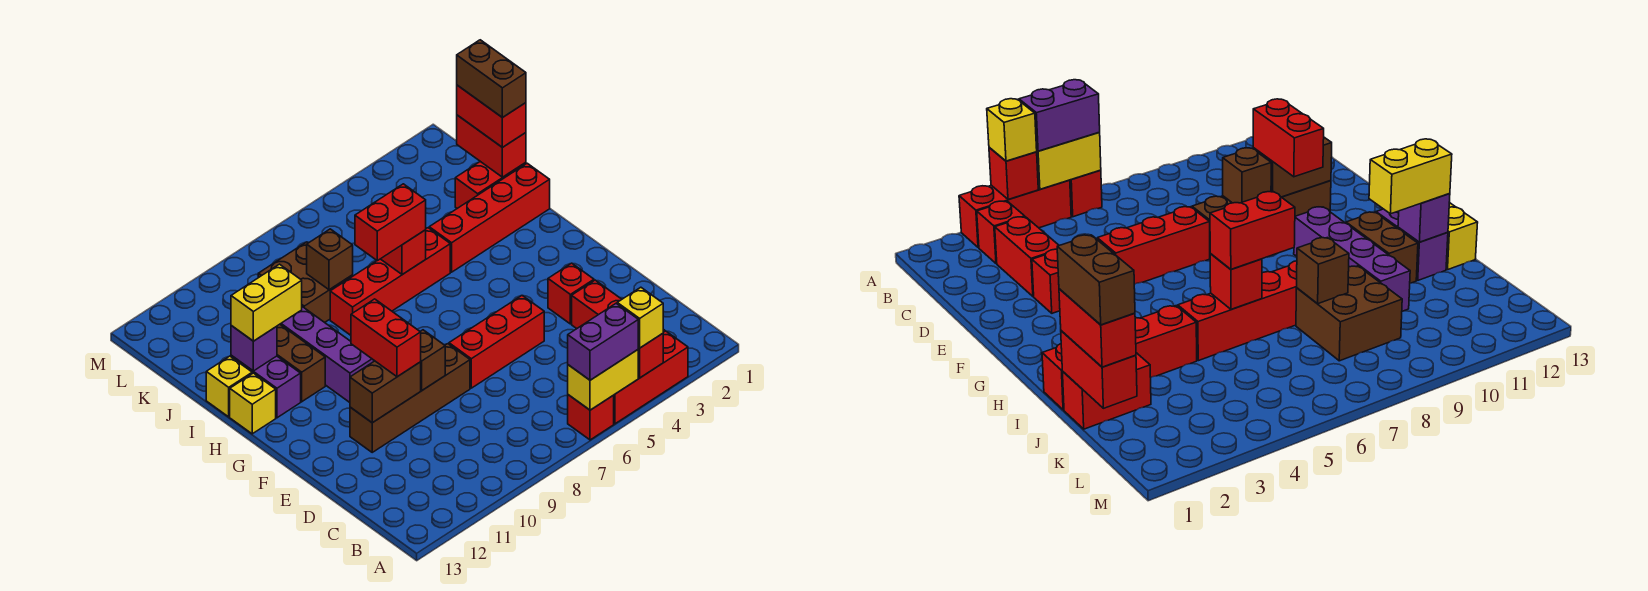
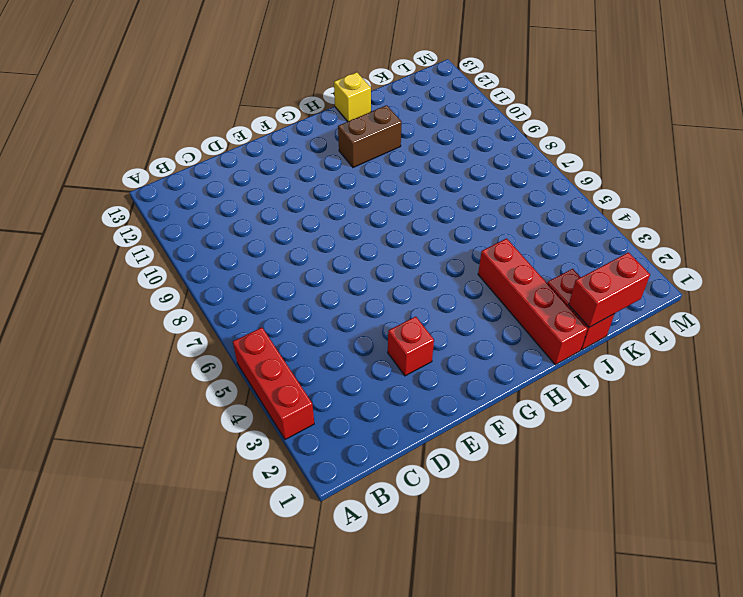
none -> red 1x1 brick [568,395,614,440]
none -> red 1x1 brick [977,201,1025,264]
none -> red 1x2 brick [572,280,622,329]
none -> red 1x3 brick [449,296,544,388]

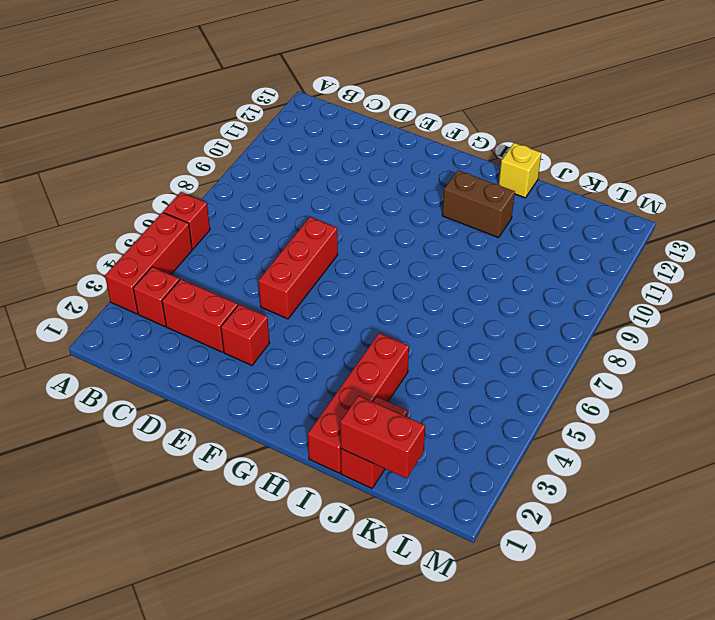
none -> brown 1x4 brick [350,344,470,452]
none -> purple 1x4 brick [280,307,374,402]
none -> purple 1x2 brick [231,356,301,418]
none -> yellow 1x1 brick [230,373,276,434]

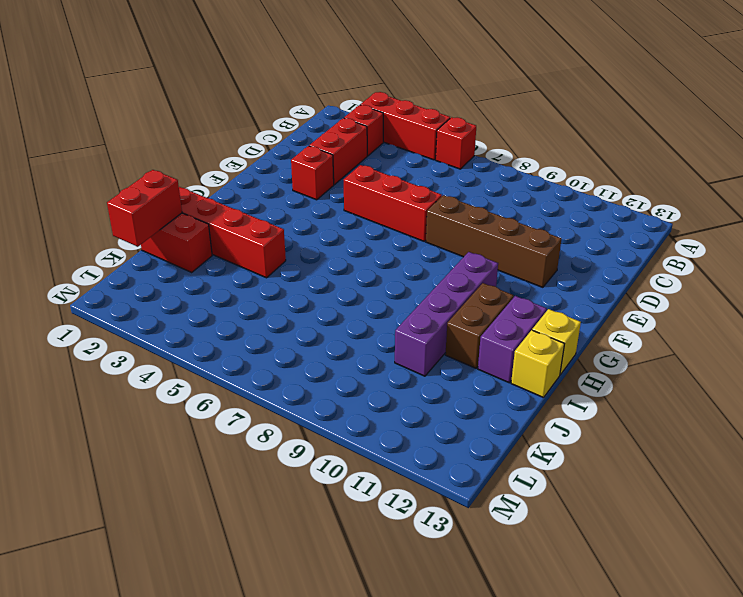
none -> red 1x4 brick [330,228,450,335]
none -> brown 2x2 brick [258,242,353,322]
none -> red 1x1 brick [638,334,663,378]
none -> yellow 1x2 brick [568,350,638,410]

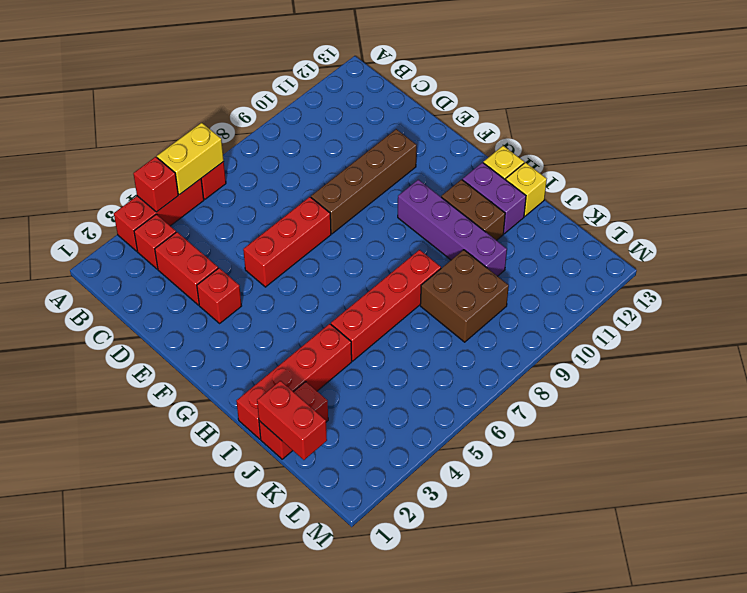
none -> brown 1x1 brick [420,330,445,390]
none -> brown 1x2 brick [350,361,421,423]
none -> red 1x1 brick [381,230,426,275]
none -> purple 1x1 brick [231,326,277,371]

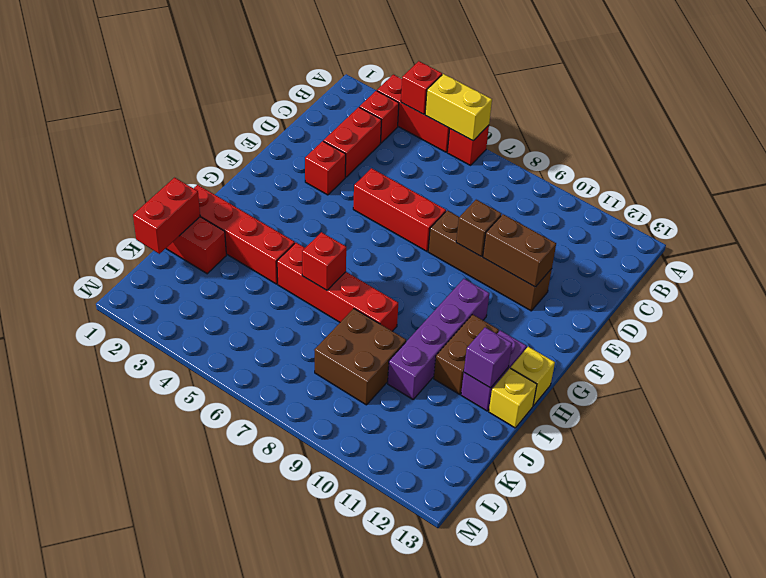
none -> brown 1x1 brick [307,229,353,290]
none -> yellow 1x1 brick [617,287,663,348]
none -> purple 1x2 brick [568,304,638,380]
none -> red 1x2 brick [351,299,421,377]

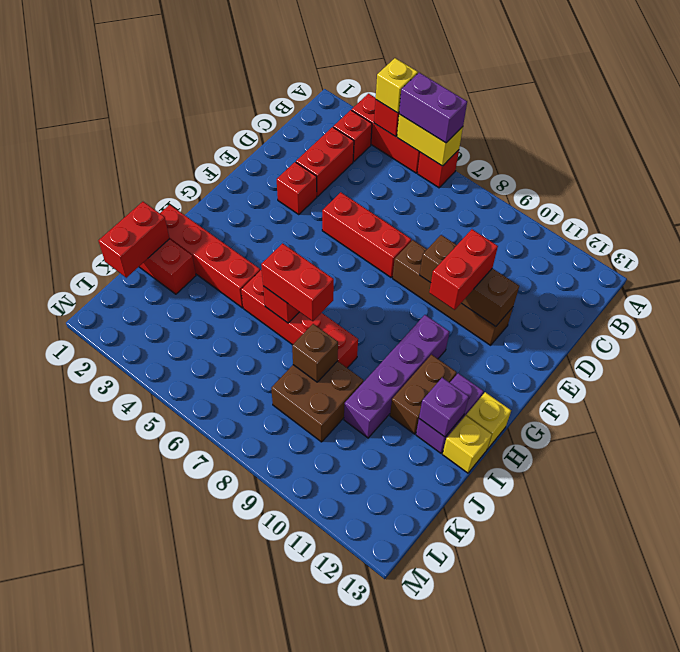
none -> yellow 1x2 brick [231,264,302,341]
none -> red 1x2 brick [457,85,526,147]
none -> brown 1x2 brick [457,40,526,118]

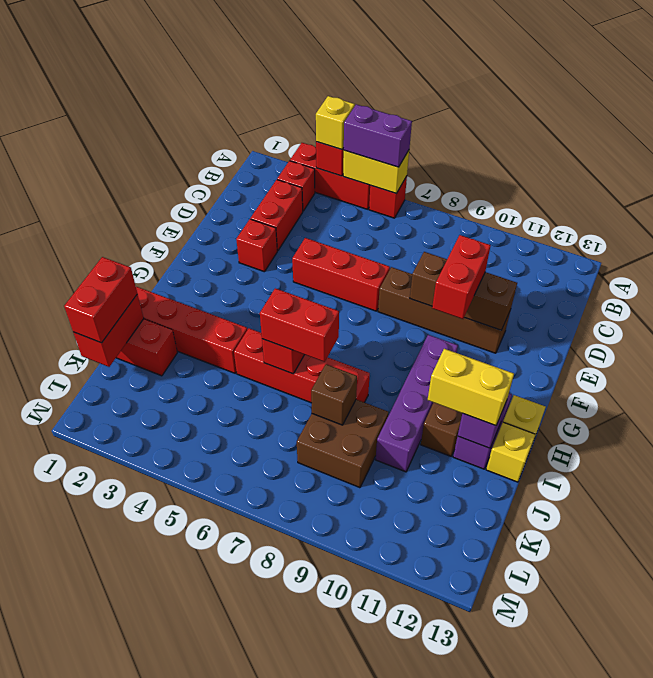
none -> brown 1x2 brick [457,40,526,118]

